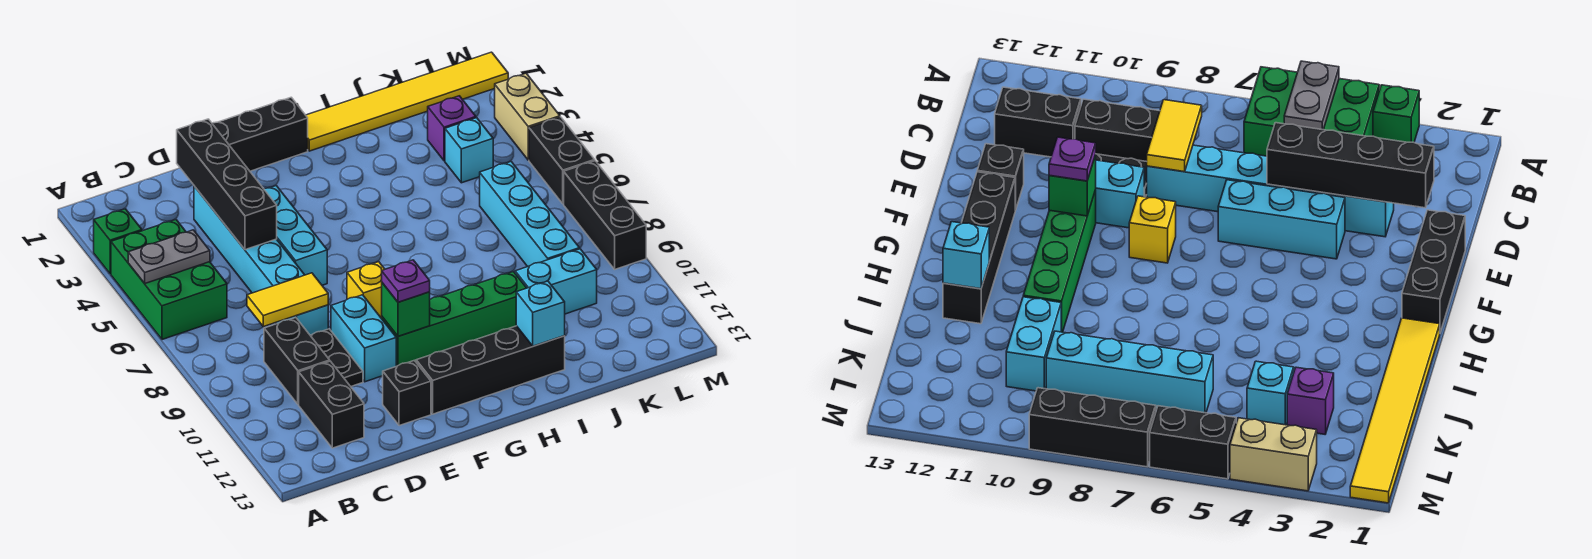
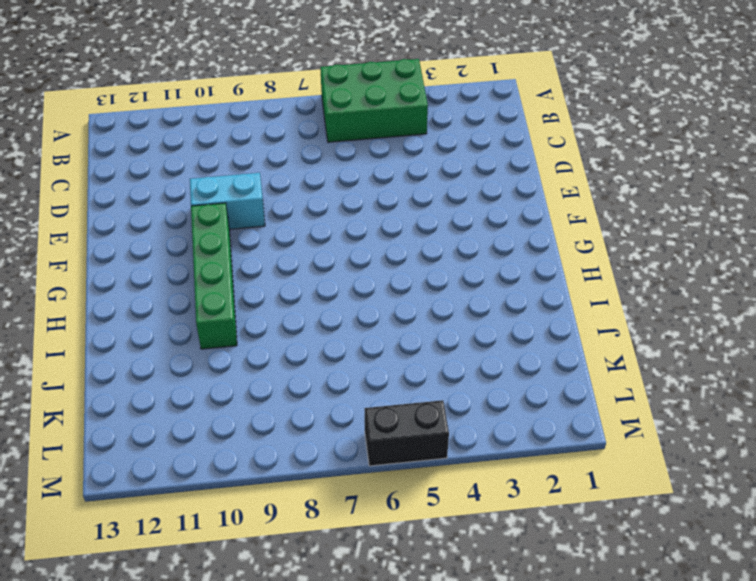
none -> green 1x1 brick [94,209,142,274]
none -> black 1x2 brick [264,318,330,404]
none -> black 1x2 brick [299,361,364,448]

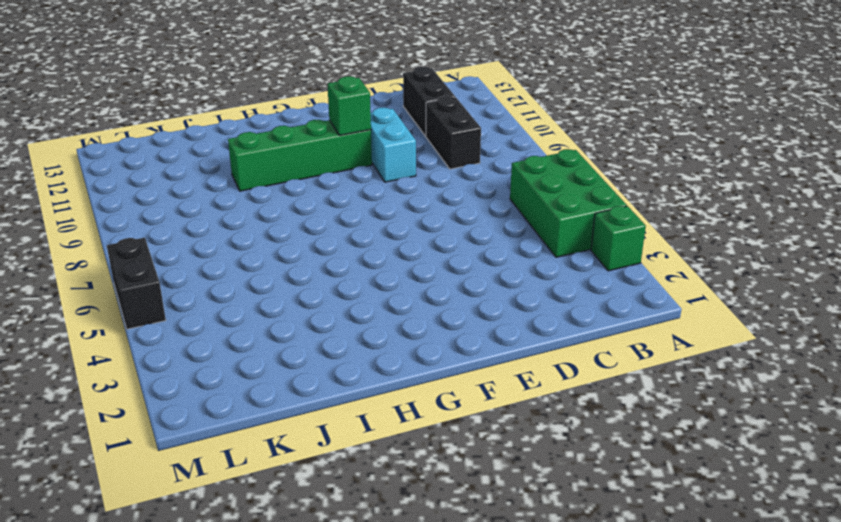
none -> cyan 1x6 brick [194,186,328,335]
none -> black 1x2 plate [310,329,363,386]
none -> black 1x3 brick [212,97,308,171]

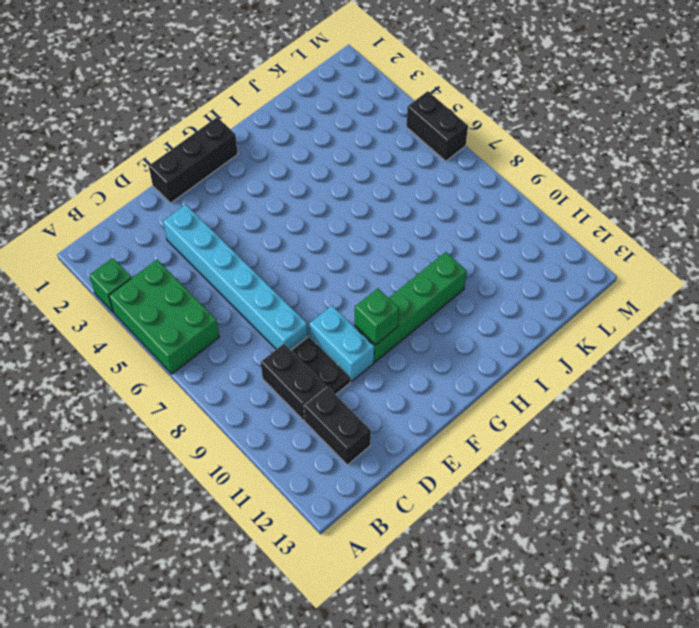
none -> cyan 1x3 brick [264,186,327,285]
none -> black 1x1 brick [383,360,431,426]
none -> yellow 1x1 brick [347,262,385,318]

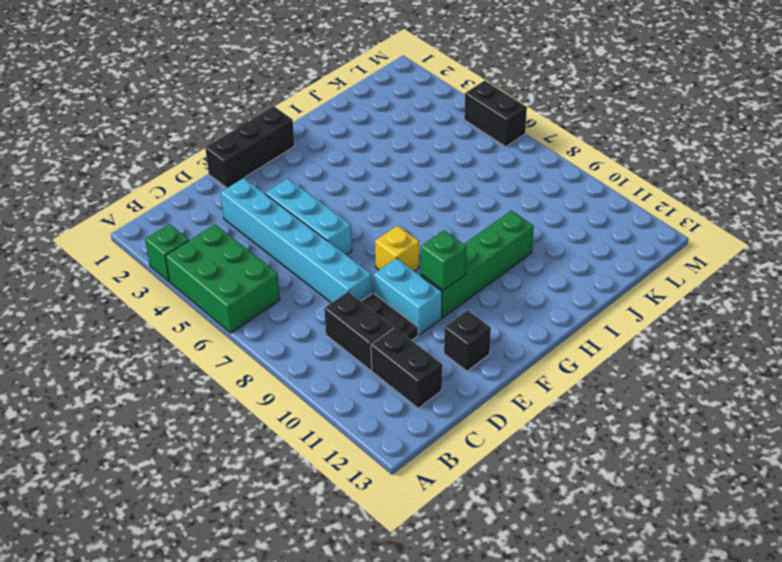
none -> black 1x4 brick [416,326,565,414]
none -> yellow 1x6 tile [306,52,508,151]
none -> cyan 1x2 brick [515,249,597,314]

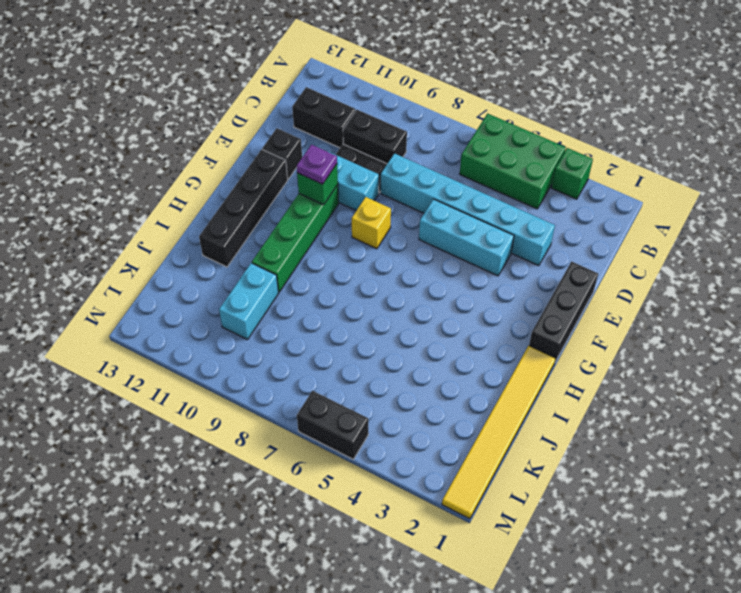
none -> purple 1x1 brick [428,96,476,161]
none -> cyan 1x1 brick [445,118,493,183]
none -> cyan 1x4 brick [480,162,580,267]

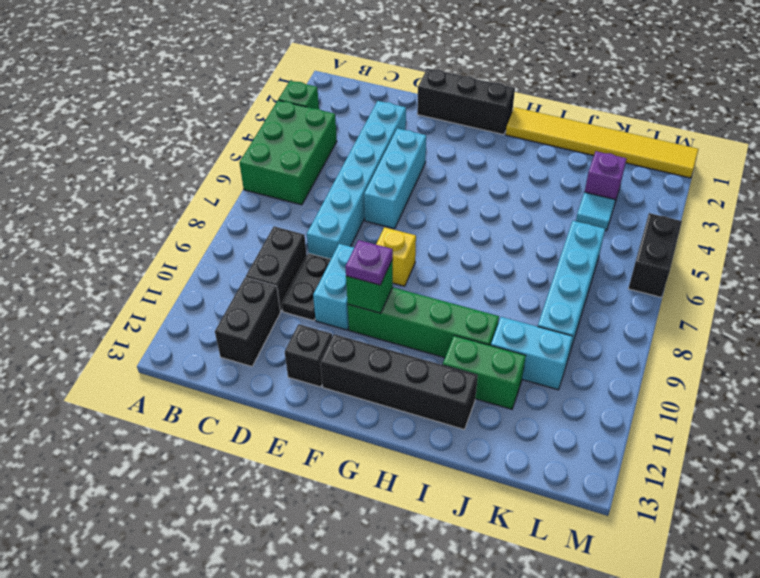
green 1x2 brick [443,336,526,409] -> none
cyan 1x1 tile [576,192,615,230] -> cyan 1x1 brick [445,118,493,183]
none -> tan 1x2 brick [495,73,560,160]
none -> black 1x3 brick [564,161,646,269]
none -> grey 1x2 plate [128,230,210,283]

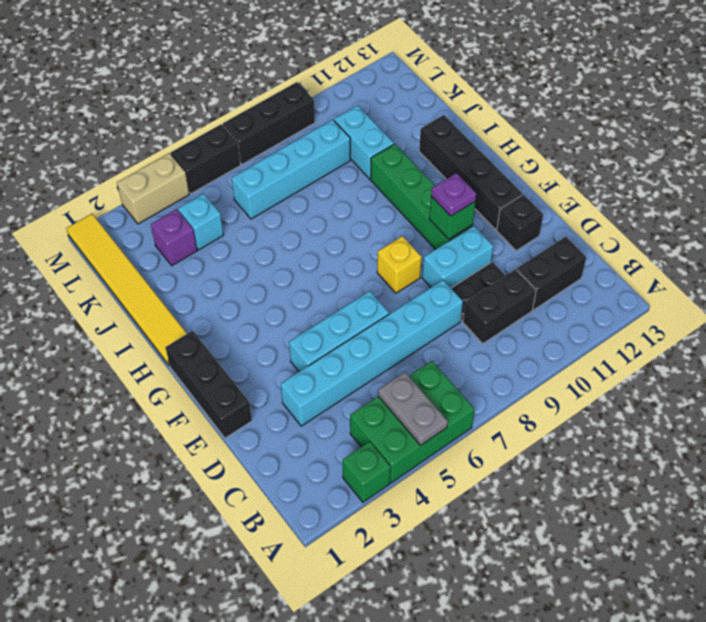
none -> yellow 1x2 tile [247,273,328,327]
none -> black 1x4 brick [177,119,277,250]
none -> cyan 1x1 brick [516,281,565,346]

